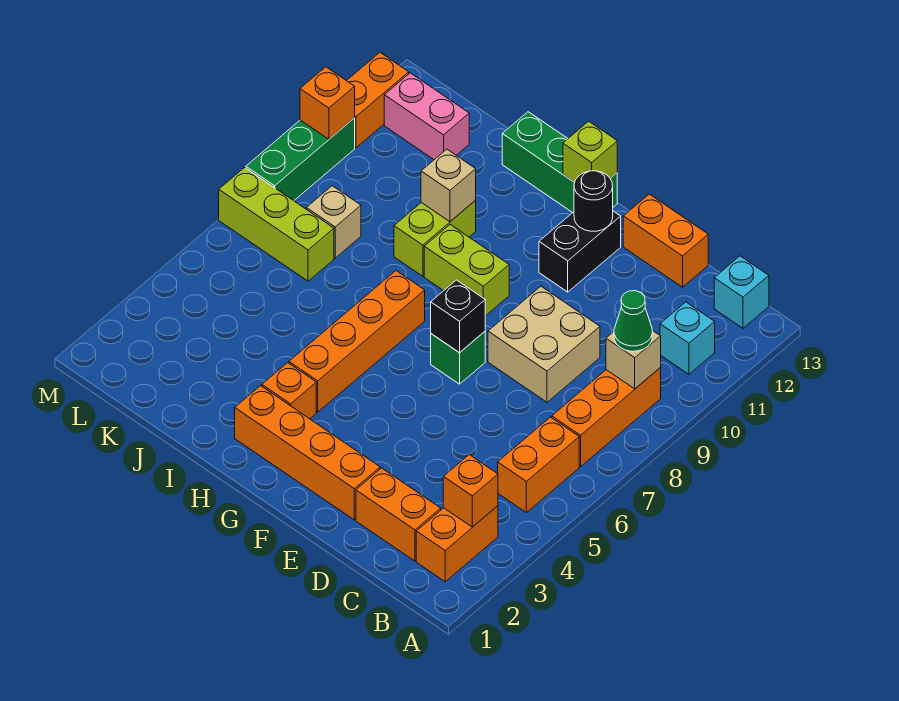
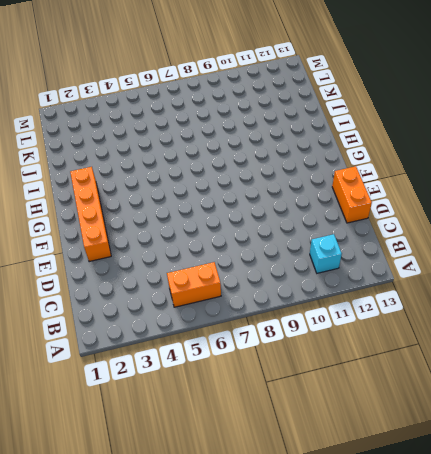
none -> orange 1x2 brick [416,506,498,582]
none -> orange 1x3 brick [552,368,661,466]
none -> cyan 1x1 brick [714,256,769,328]

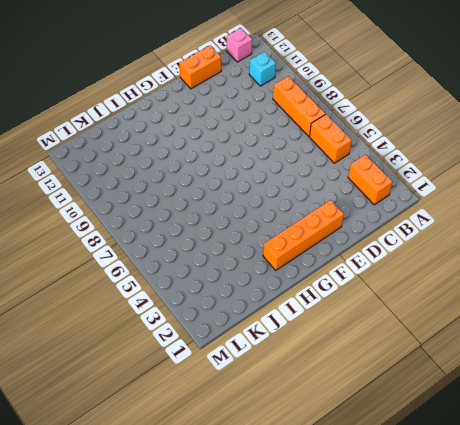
pink 1x1 brick [227,28,252,62] -> cyan 1x1 brick [714,256,769,328]
none -> orange 1x2 brick [356,468,441,561]
none -> tan 2x2 brick [488,286,600,402]
none -> green 1x1 brick [431,332,485,384]

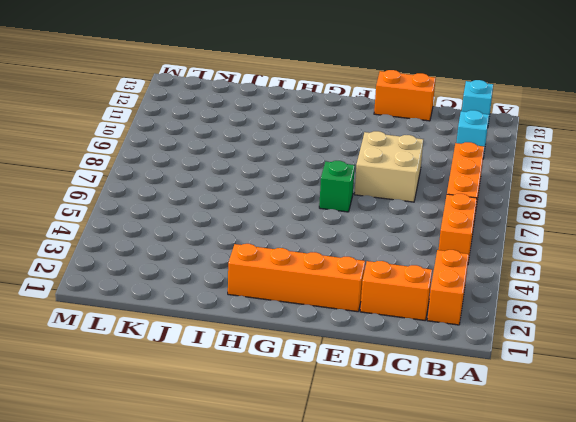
none -> black 1x2 brick [539,211,621,292]
none -> lime 1x2 brick [424,225,509,316]
none -> green 1x3 brick [502,112,617,213]

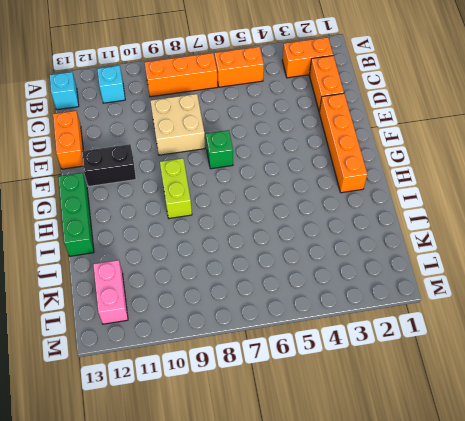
none -> orange 1x1 brick [262,363,316,419]
none -> orange 1x4 brick [289,271,425,412]
none -> lime 1x2 brick [394,200,476,276]

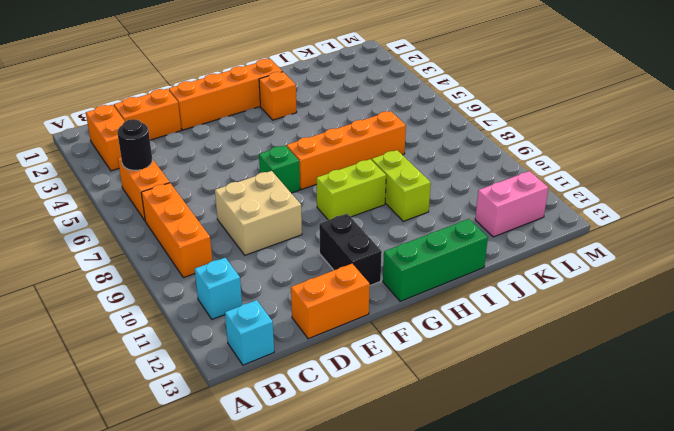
black 1x1 round brick [117,119,152,170] -> black 1x1 round brick moved to [574,171,613,231]
orange 1x4 brick [287,111,406,189] -> orange 1x4 brick turned to [289,271,425,412]
none -> lime 1x3 brick [219,168,334,281]
none -> tan 1x1 brick [306,186,361,258]
none -> green 1x3 brick [246,118,355,201]

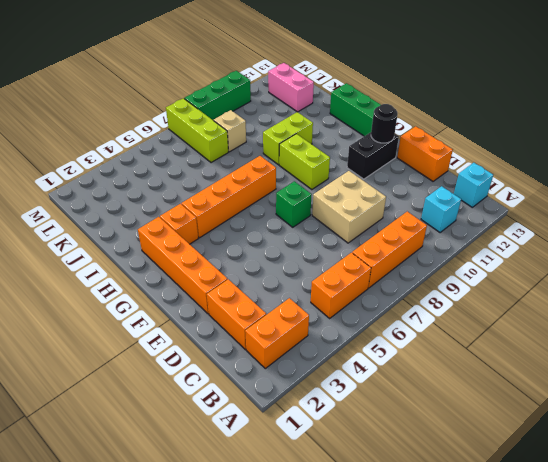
none -> orange 1x2 brick [347,53,409,148]
none -> orange 1x1 brick [443,455,498,527]
none -> tan 1x1 brick [606,330,661,389]

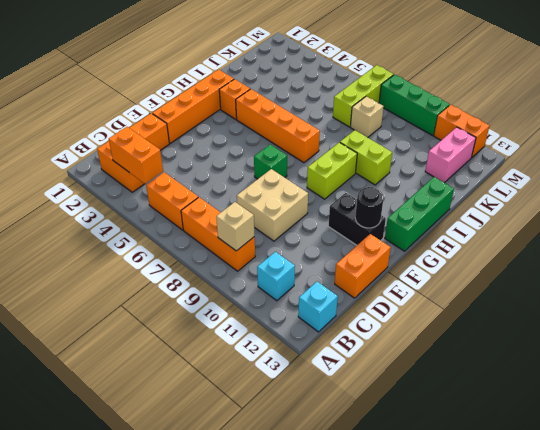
orange 1x2 brick [109,127,163,184] -> orange 1x1 brick [443,455,498,527]
none -> black 1x1 brick [431,280,485,353]
none -> lime 1x1 brick [563,121,617,182]
none -> tan 1x1 brick [421,149,476,222]

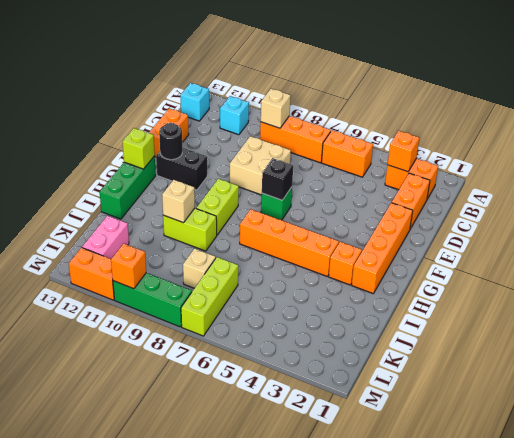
none -> green 1x1 cone [614,291,652,351]

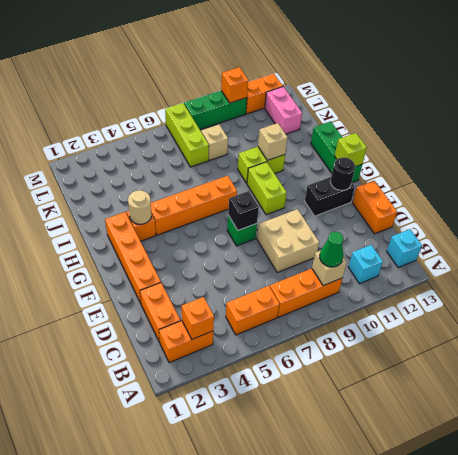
tan 1x1 round brick [128,190,151,224] -> none

